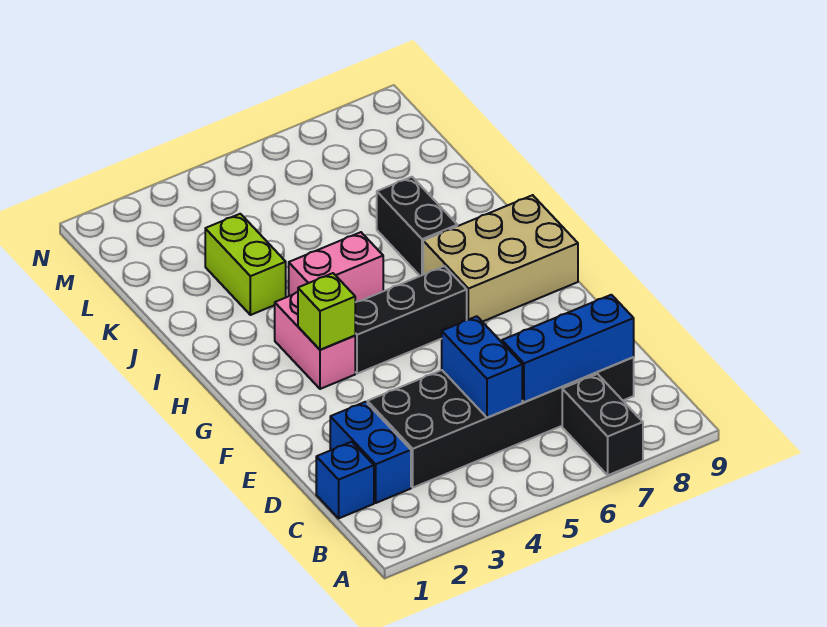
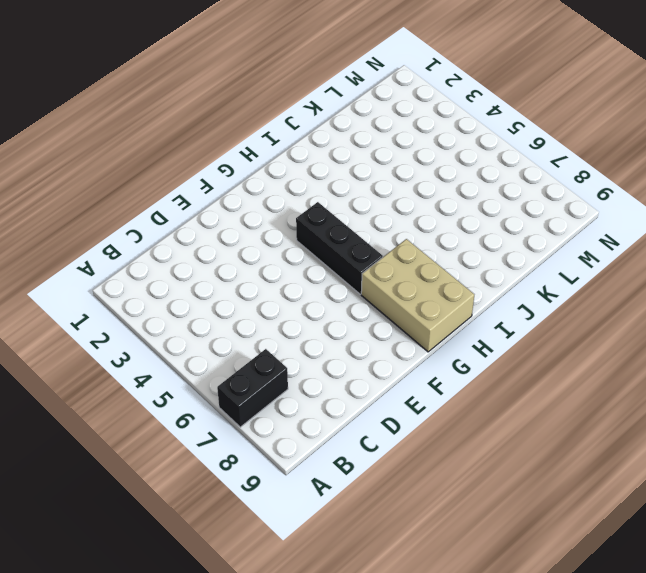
none -> blue 1x1 brick [316,442,374,518]
none -> blue 1x2 brick [330,402,411,503]
none -> black 2x6 brick [367,357,634,488]

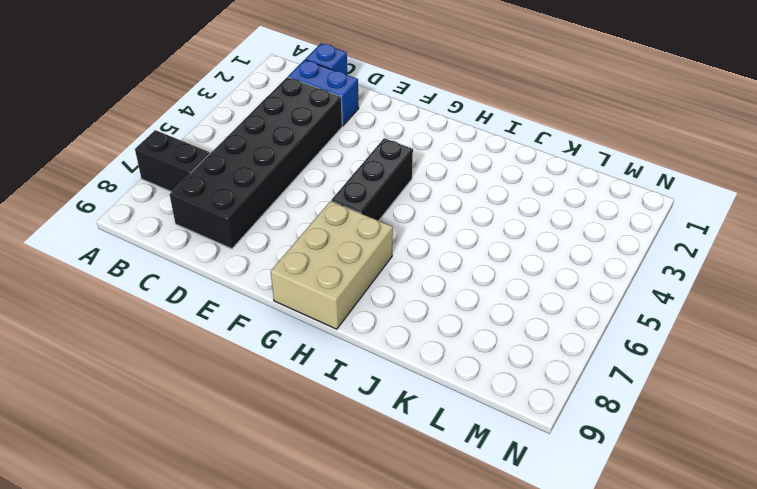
none -> pink 1x2 brick [275,292,355,389]
none -> pink 1x2 brick [289,232,383,302]
none -> black 1x2 brick [377,177,457,276]

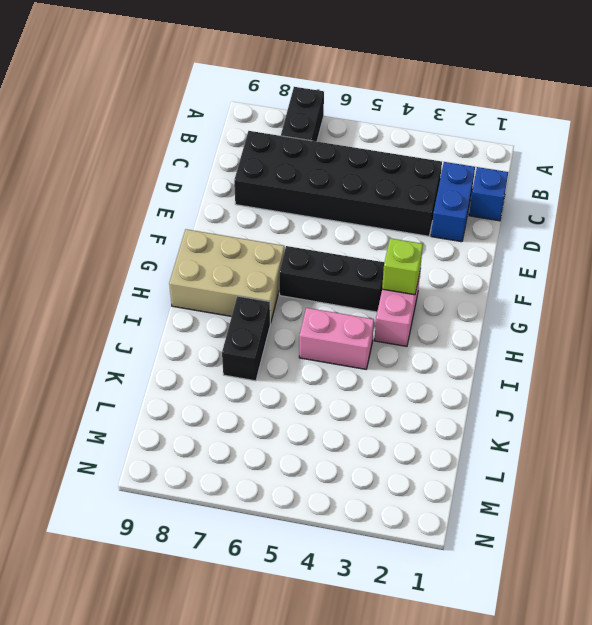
none -> lime 1x2 brick [205,214,286,315]
none -> blue 1x2 brick [442,316,522,418]
none -> blue 1x3 brick [502,295,634,402]

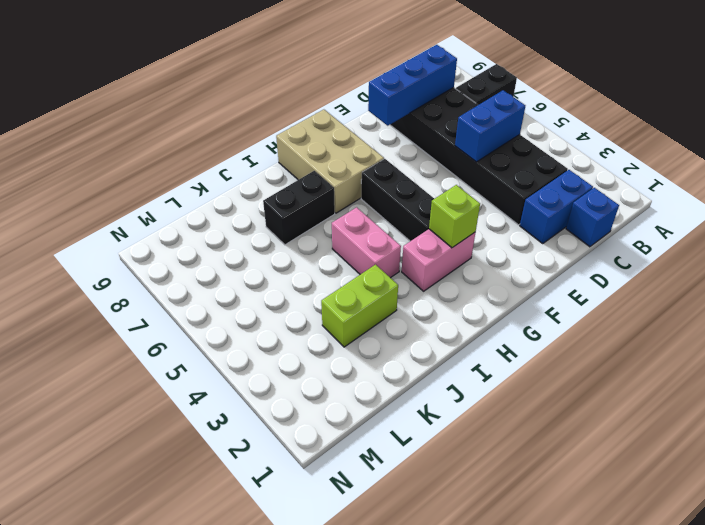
blue 1x3 brick [368,45,457,126] -> blue 1x3 brick turned to [502,295,634,402]

